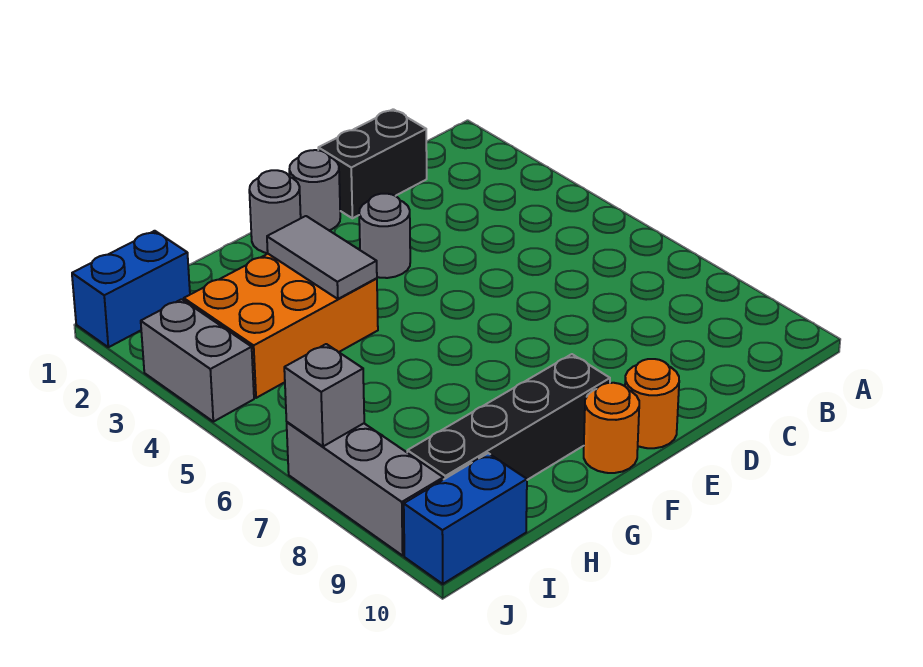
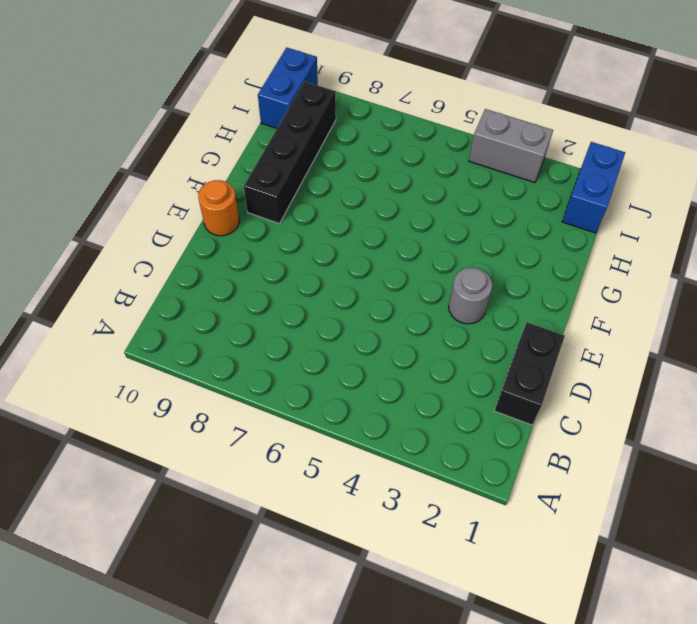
none -> grey 1x1 round brick [289,150,340,230]
none -> grey 1x1 round brick [249,170,301,253]
none -> orange 1x1 round brick [584,383,639,473]

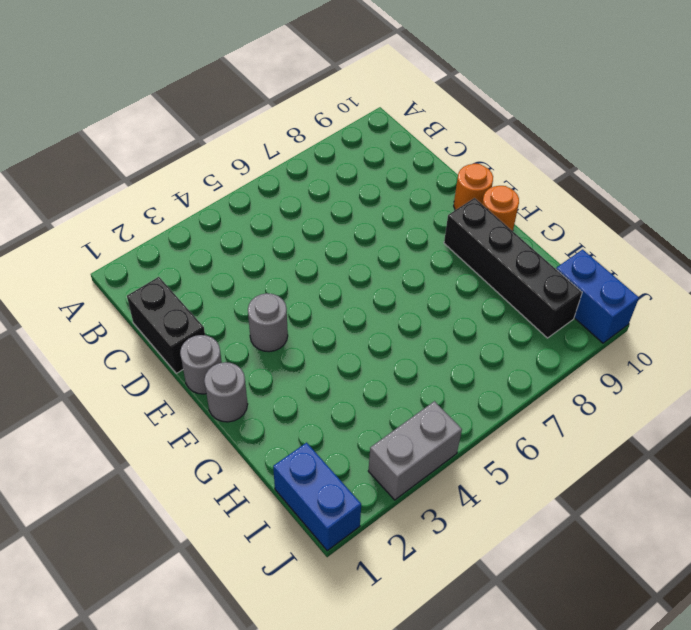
none -> orange 2x3 brick [184,254,378,398]
none -> grey 1x3 brick [287,422,443,556]
none -> grey 1x2 tile [267,216,377,299]

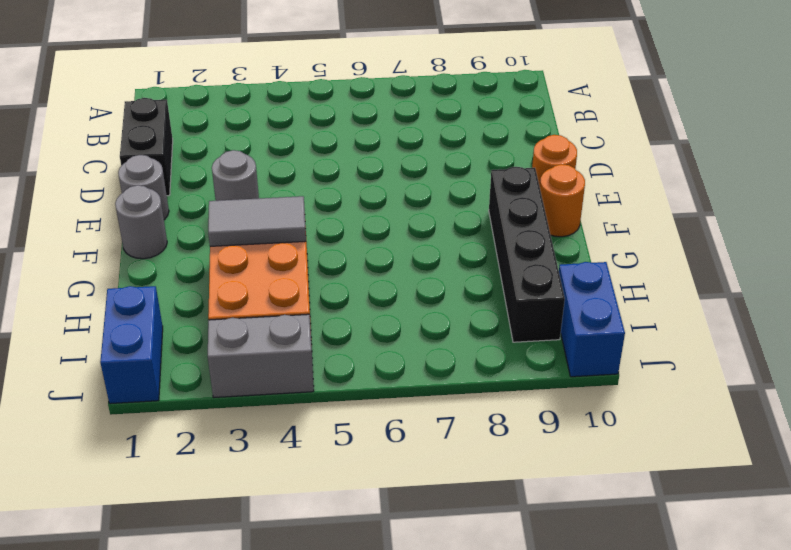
none -> grey 1x3 brick [287,422,443,556]
none -> grey 1x1 brick [284,344,364,446]

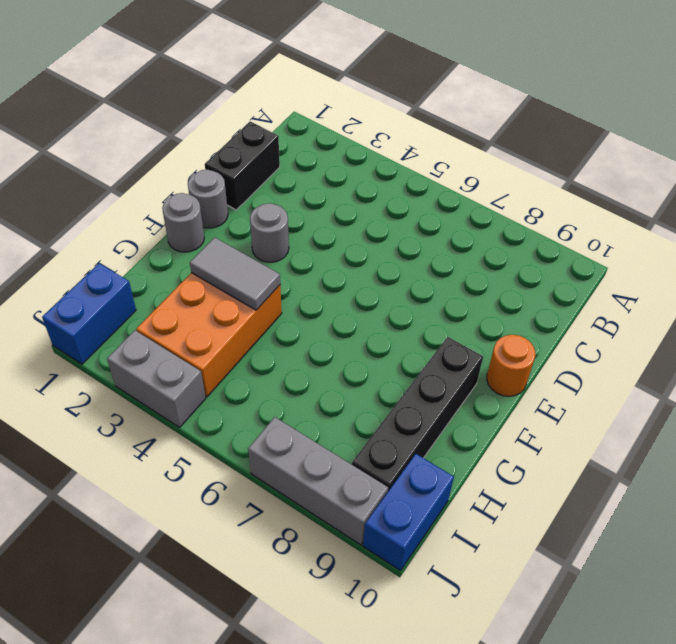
none -> orange 1x1 round brick [584,383,639,473]
none -> grey 1x1 brick [284,344,364,446]

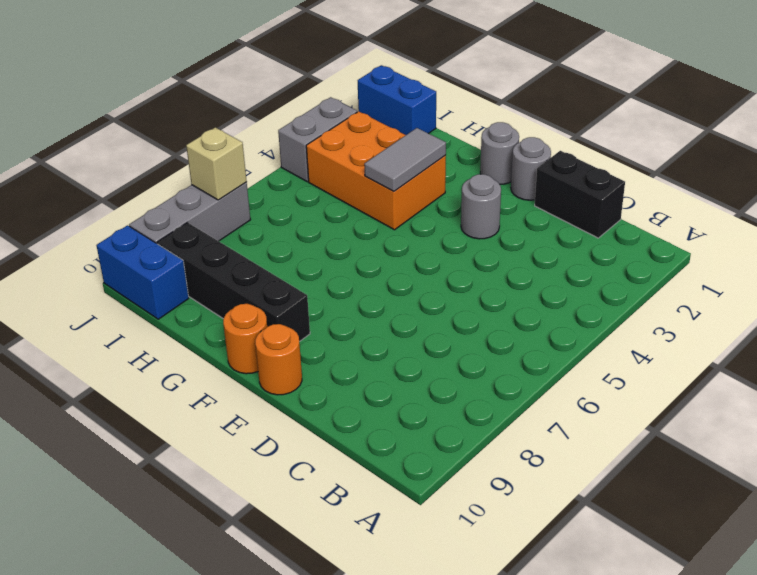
tan 1x1 brick [186,127,247,200] -> grey 1x1 brick [284,344,364,446]

